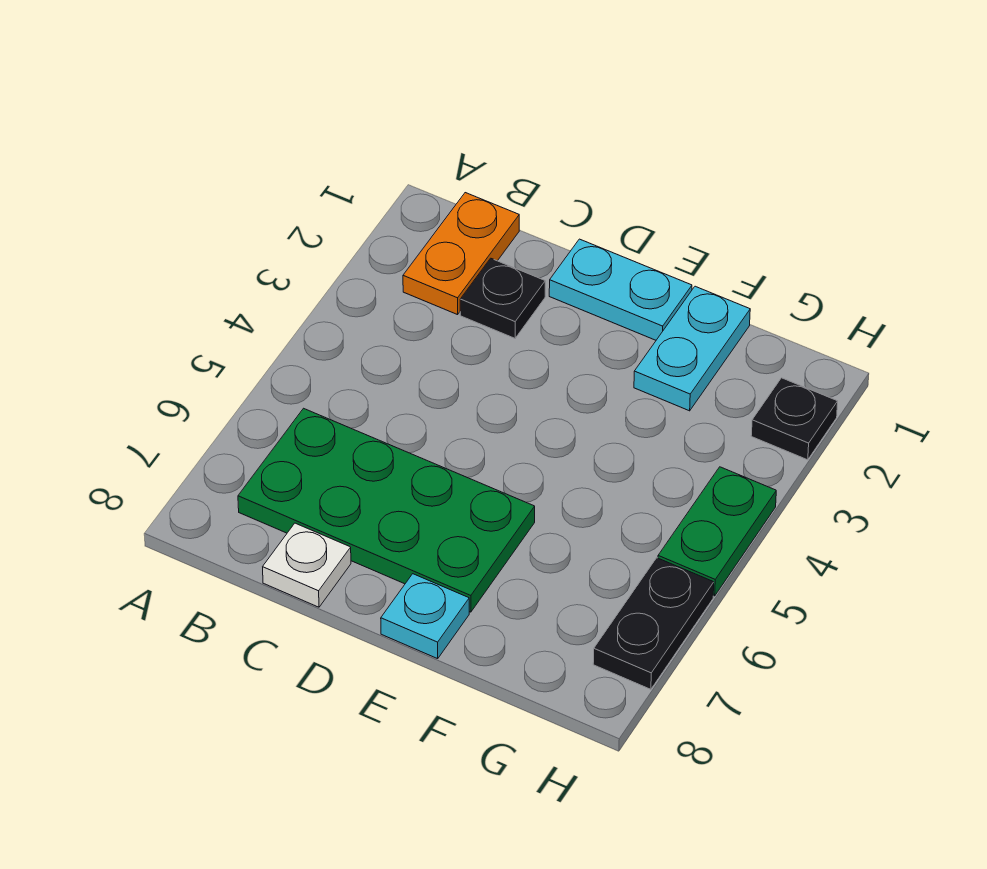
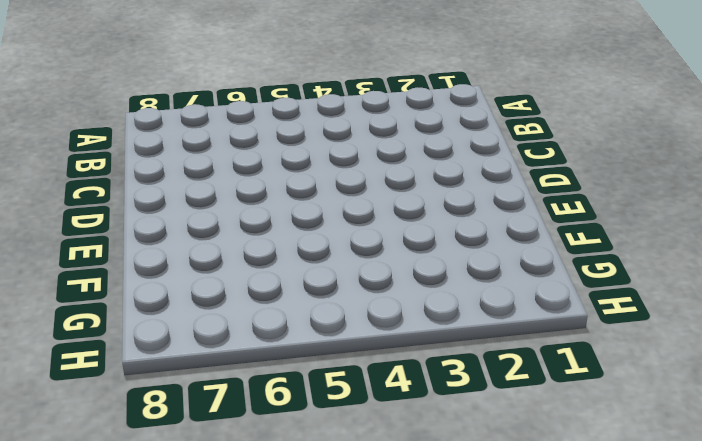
none -> orange 1x2 plate [403,193,519,315]
none -> green 2x4 plate [238,408,535,612]

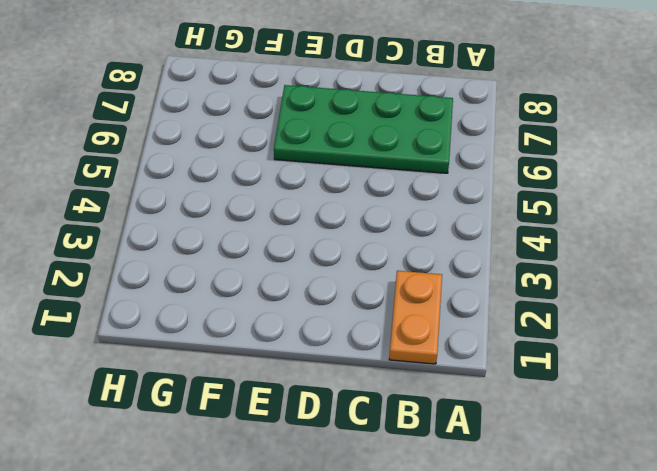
none -> black 1x1 plate [460,258,545,338]
none -> white 1x1 plate [263,523,351,607]

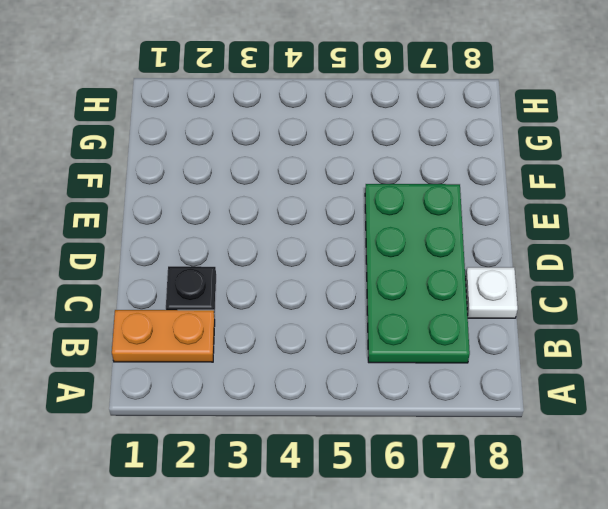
none -> cyan 1x2 plate [549,239,692,340]
none -> cyan 1x1 plate [381,574,469,659]

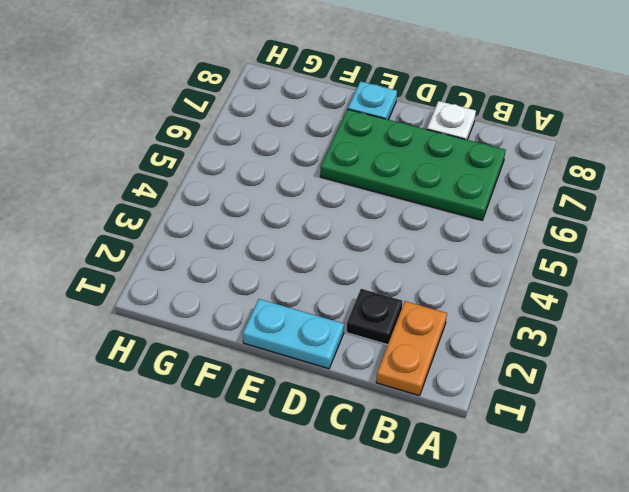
none -> cyan 1x2 plate [634,286,750,411]
none -> black 1x1 plate [751,378,838,460]

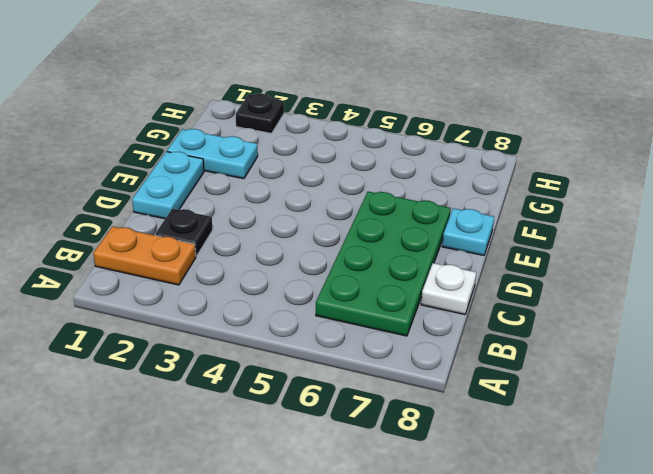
none -> green 1x2 plate [658,467,776,596]
none -> black 1x2 plate [593,558,714,689]

